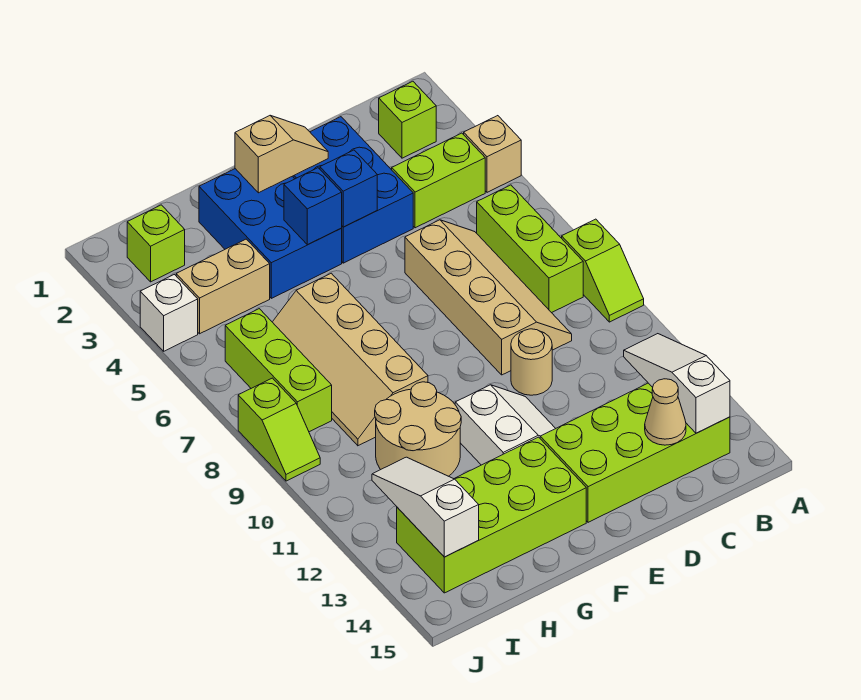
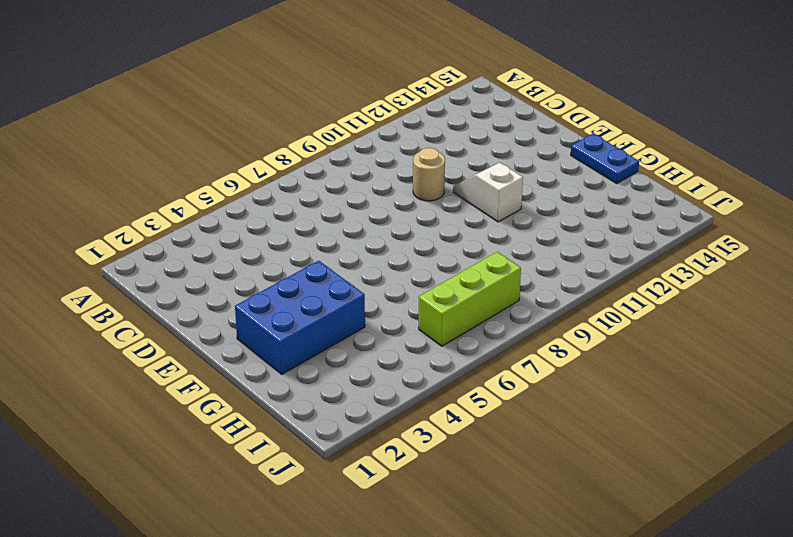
white 1x2 slope [453,163,523,222] -> white 2x2 slope [455,385,556,465]
blue 1x2 plate [571,134,639,183] -> none
none -> tan 1x1 brick [464,116,521,192]
none -> lime 1x2 slope [562,219,644,322]
none -> lime 1x1 brick [379,81,436,158]

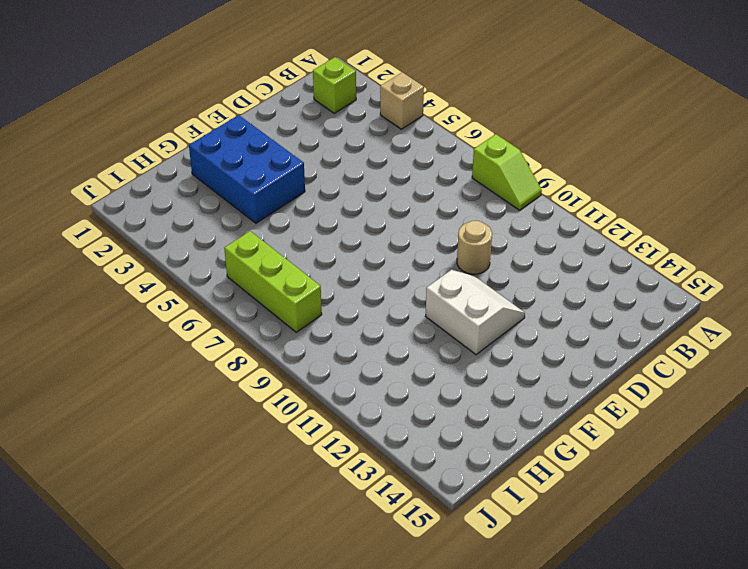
none -> lime 1x2 brick [392,133,485,228]
none -> lime 1x3 brick [477,185,583,313]
none -> lime 2x4 brick [540,383,730,522]

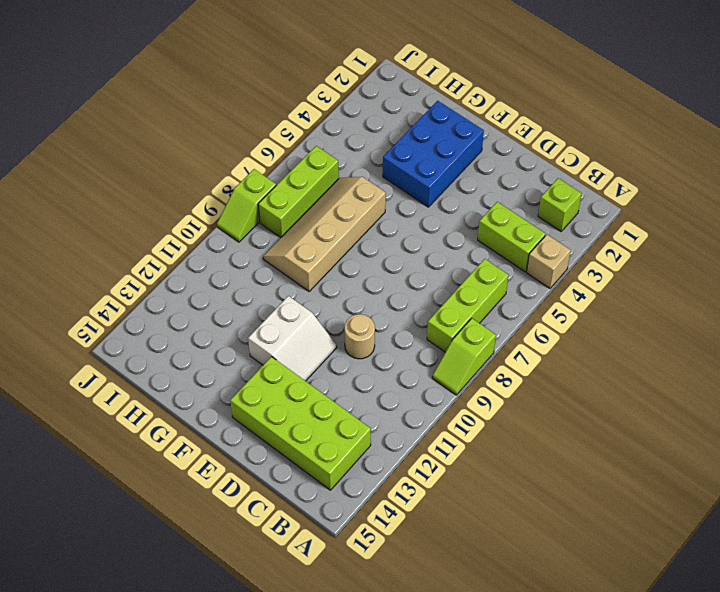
none -> tan 2x4 slope [405,220,572,375]
none -> blue 2x3 brick [293,117,413,263]
none -> lime 2x4 brick [397,437,586,593]

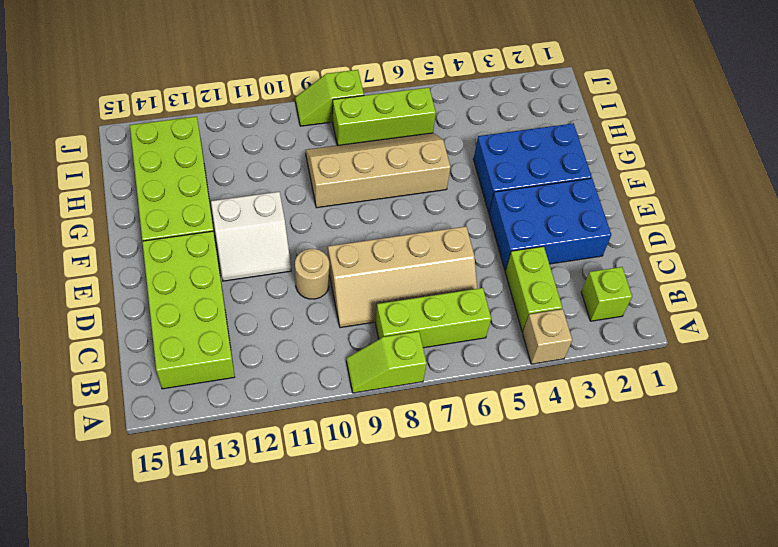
none -> tan 2x2 round brick [375,382,461,476]
none -> tan 1x2 brick [176,239,270,334]
none -> lime 1x1 brick [127,205,185,282]

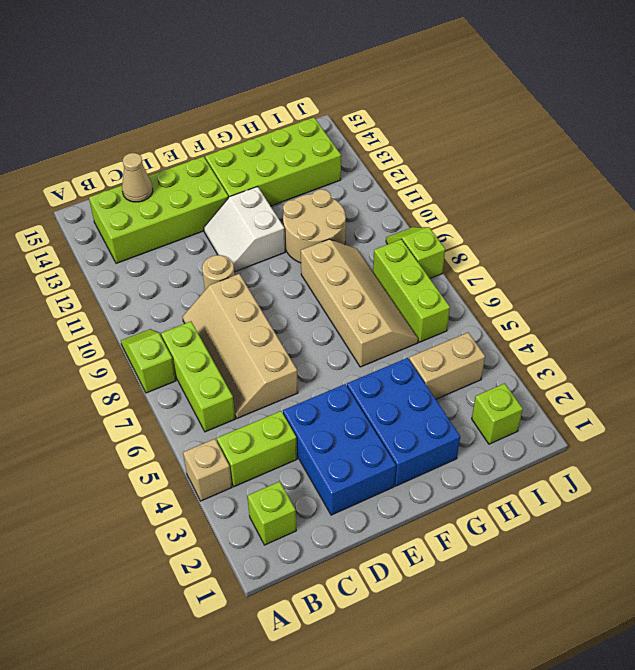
none -> white 1x1 brick [140,275,198,351]
none -> white 1x3 slope [624,334,730,433]
none -> tan 1x2 slope [235,116,328,193]

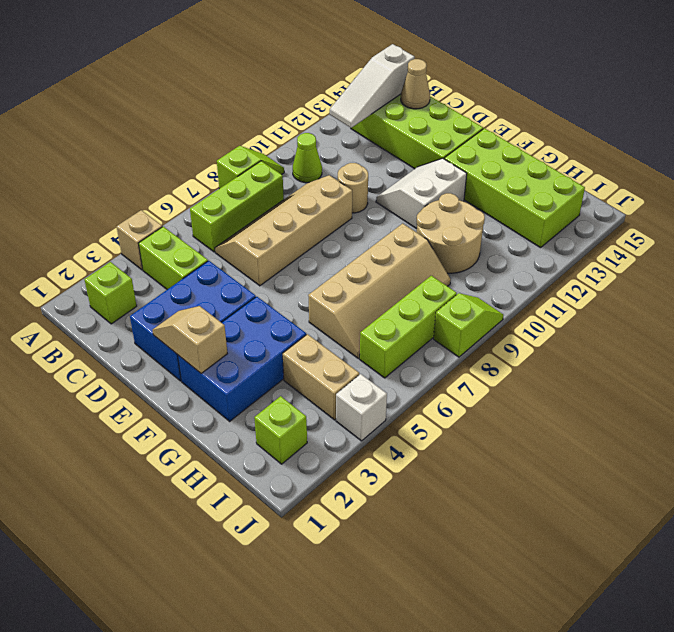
lime 1x1 cone [293,133,322,183] -> none
none -> blue 1x1 brick [320,150,377,227]
none -> blue 1x1 brick [284,168,342,245]
none -> white 1x3 slope [372,457,479,557]

